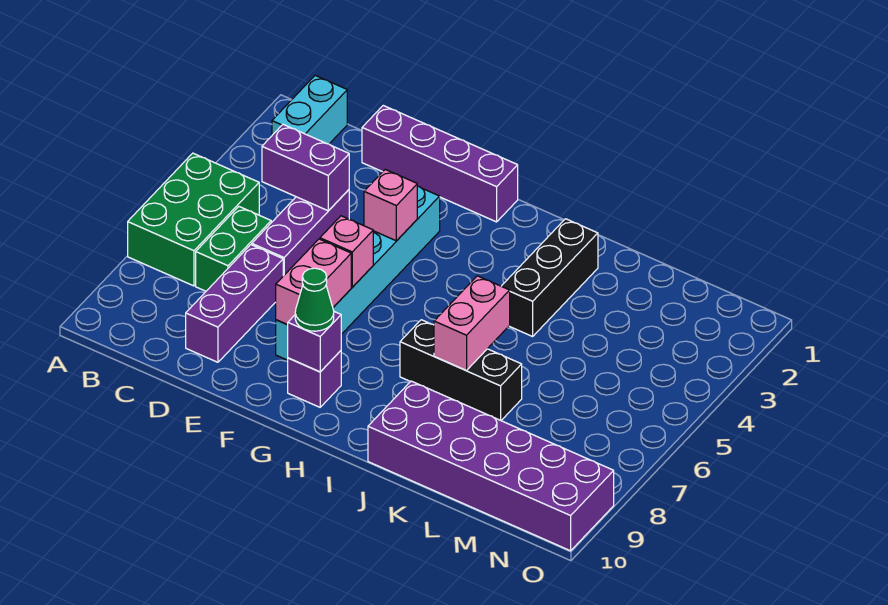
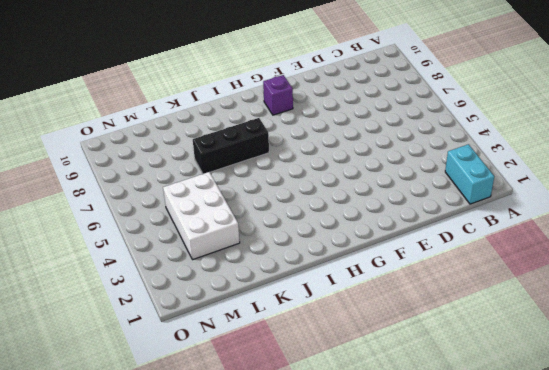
white 2x3 brick [163,172,240,260] -> none
none -> green 2x3 brick [128,153,259,286]
none -> green 1x2 brick [196,207,271,291]
none -> purple 1x4 brick [362,106,518,222]

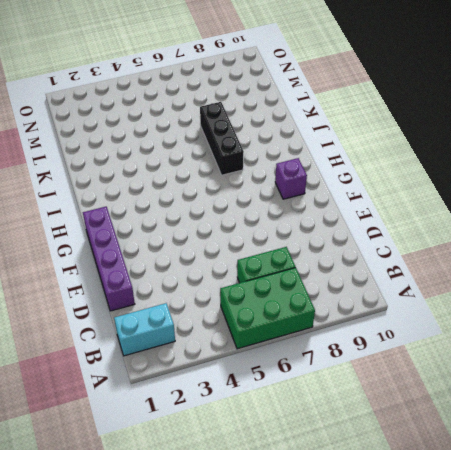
none -> purple 1x3 brick [252,190,349,276]
none -> purple 1x3 brick [186,245,283,362]
none -> cyan 1x6 brick [276,186,440,360]

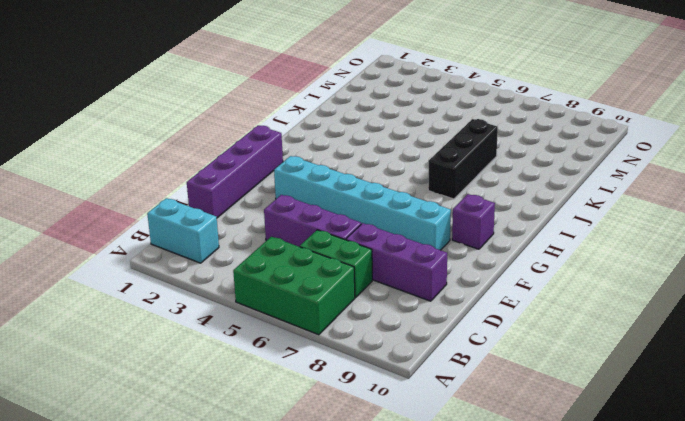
none -> black 1x3 brick [502,219,598,336]
none -> purple 2x6 brick [368,381,614,551]
none -> purple 1x2 brick [262,125,349,211]

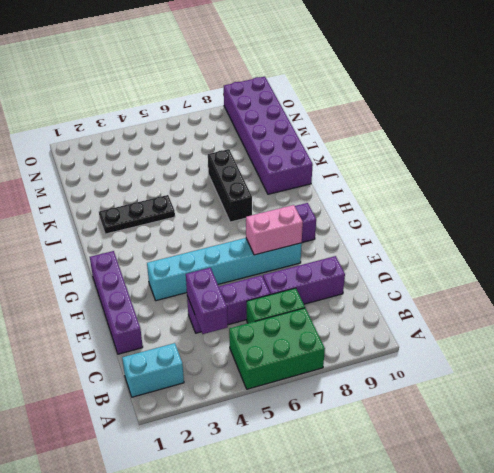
black 1x3 plate [99,195,175,234] -> black 1x3 brick [502,219,598,336]
none -> pink 1x1 brick [364,169,417,241]
none -> pink 1x1 brick [320,216,373,287]
none -> purple 1x1 brick [288,312,341,372]

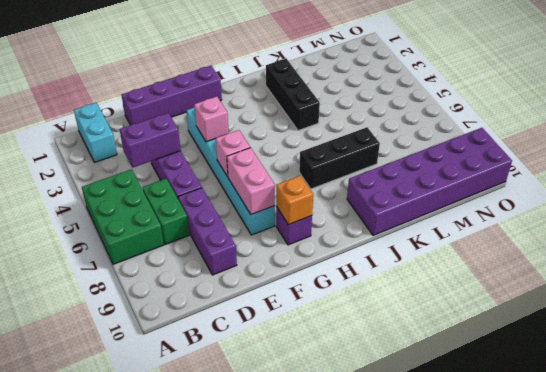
orange 1x1 brick [276,176,313,225] -> purple 1x1 brick [288,312,341,372]
none -> pink 1x2 brick [434,276,510,370]
none -> green 1x1 cone [295,268,334,331]

